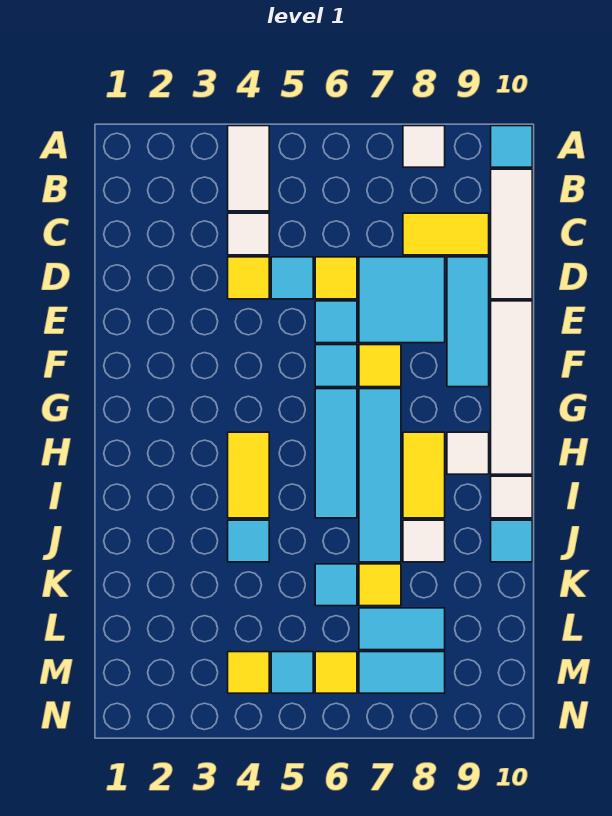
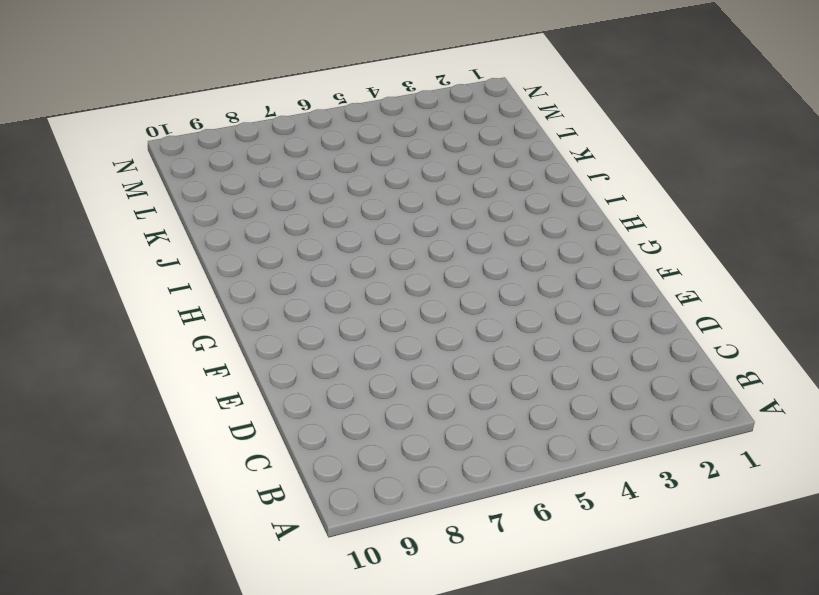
none -> white 1x2 tile [228,126,269,211]
none -> white 1x1 tile [403,126,445,167]
none -> cyan 1x1 tile [491,126,532,167]
none -> white 1x3 tile [491,169,532,299]

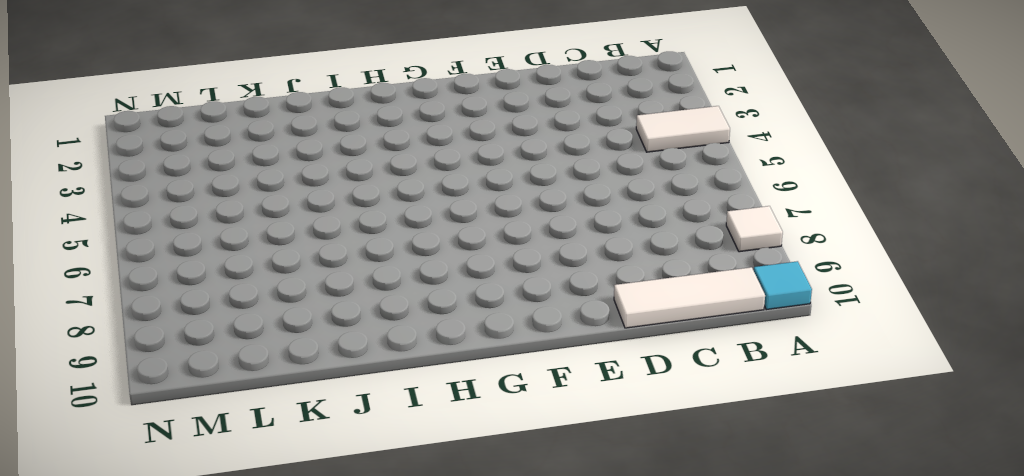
none -> white 1x1 tile [228,213,269,255]
none -> yellow 1x2 tile [403,213,489,255]
none -> yellow 1x1 tile [228,257,269,299]
none -> cyan 1x1 tile [271,257,313,299]

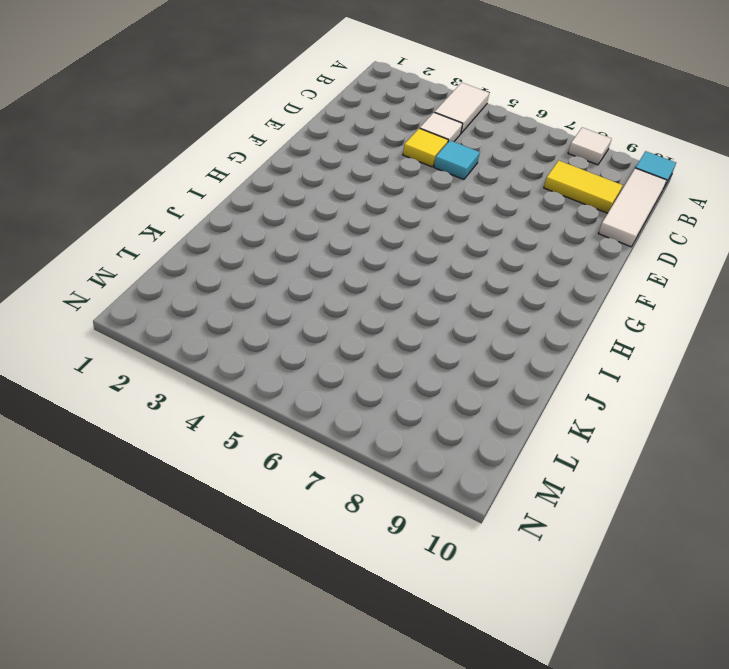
none -> yellow 1x1 tile [315,257,357,299]
none -> cyan 2x2 tile [359,257,445,343]
none -> cyan 1x3 tile [447,257,489,387]
none -> cyan 1x1 tile [315,301,357,343]

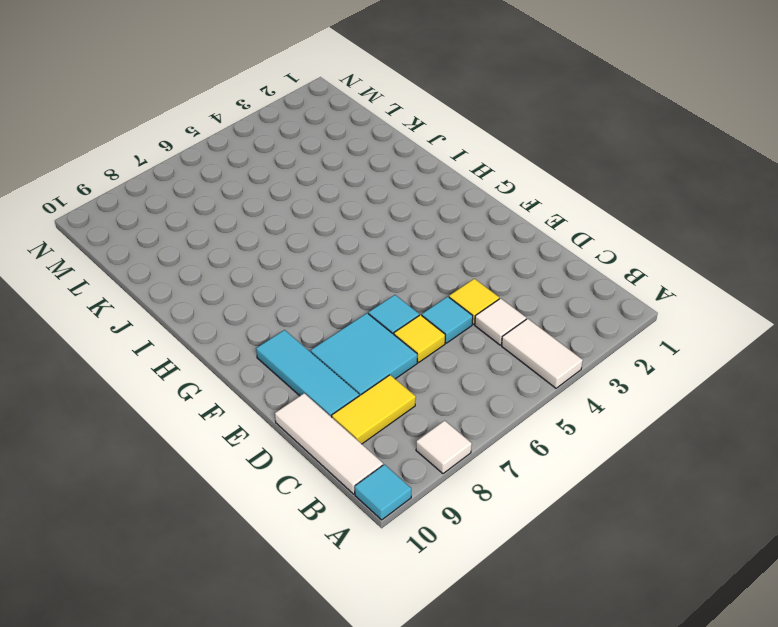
none -> white 1x4 tile [491,301,532,474]
none -> cyan 1x1 tile [315,345,357,387]
none -> yellow 1x1 tile [359,345,401,387]
none -> cyan 1x3 tile [315,389,357,518]

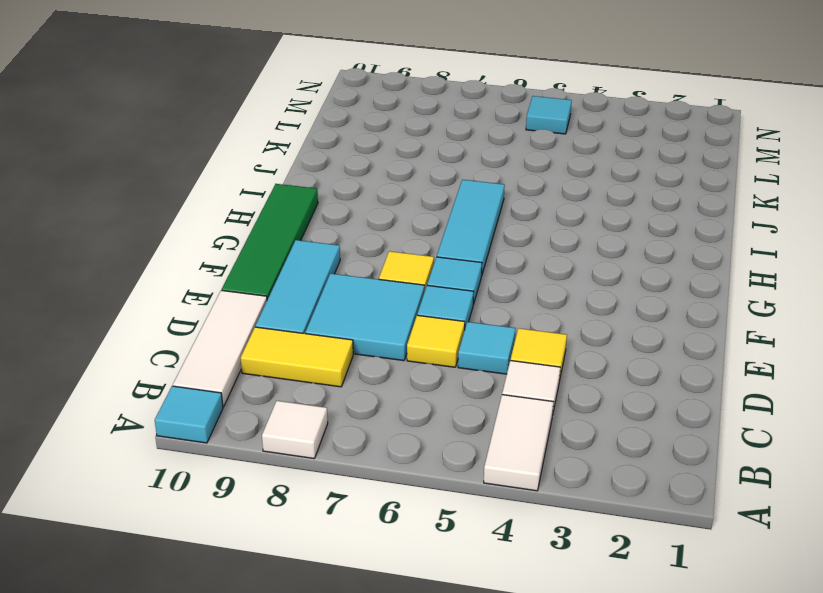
green 1x4 tile [222,184,318,300] -> white 1x4 tile [491,301,532,474]
none -> cyan 1x4 tile [359,389,401,562]
none -> yellow 1x2 tile [228,432,269,518]
none -> yellow 1x2 tile [403,432,445,518]
none -> white 1x1 tile [447,432,489,474]

